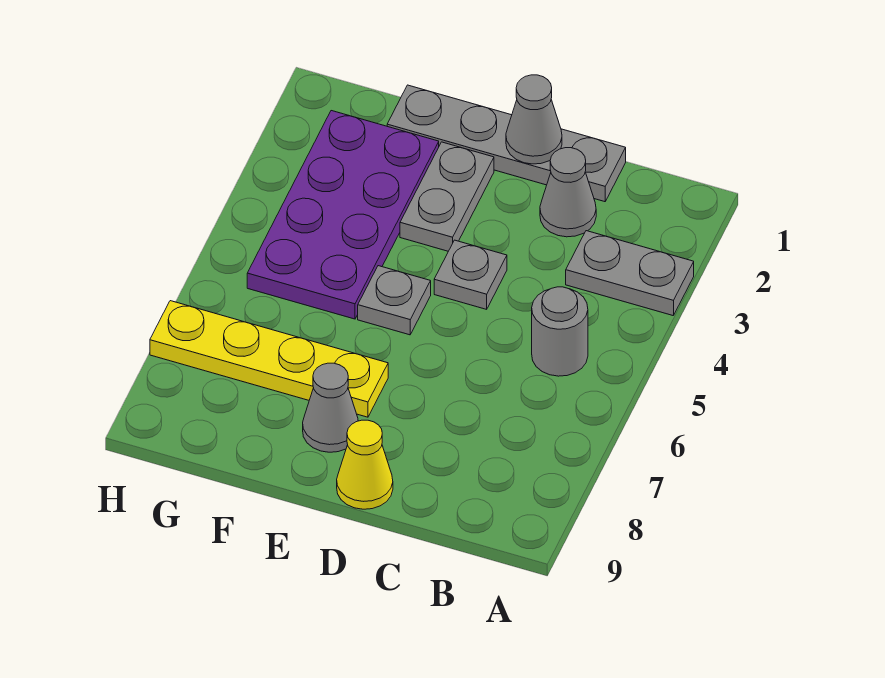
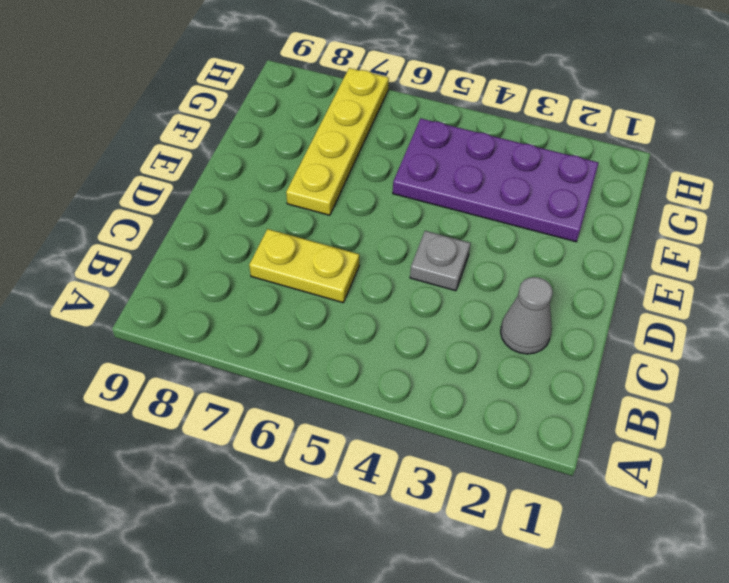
yellow 1x2 plate [249,229,359,303] -> none
none -> grey 1x2 plate [566,231,694,316]
none -> grey 1x1 round brick [532,287,588,376]
none -> grey 1x4 plate [387,85,626,202]

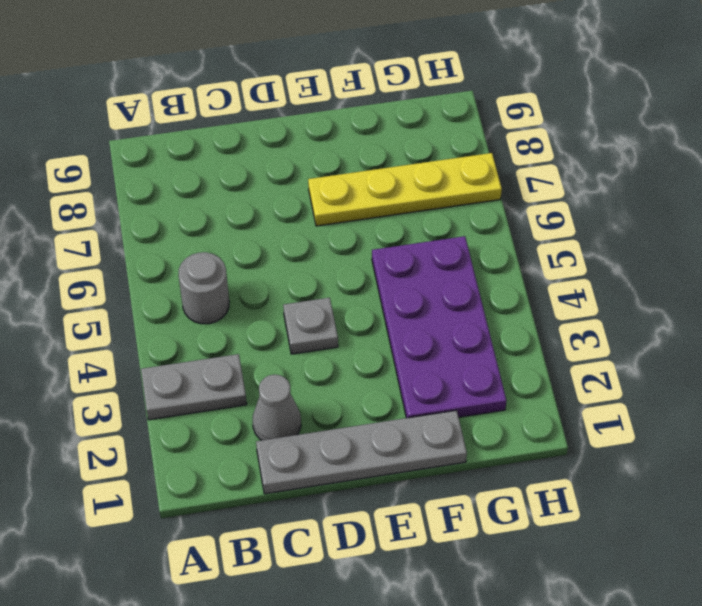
none -> yellow 1x1 cone [337,420,393,509]
none -> grey 1x2 plate [400,142,494,251]
none -> grey 1x1 plate [358,266,431,335]

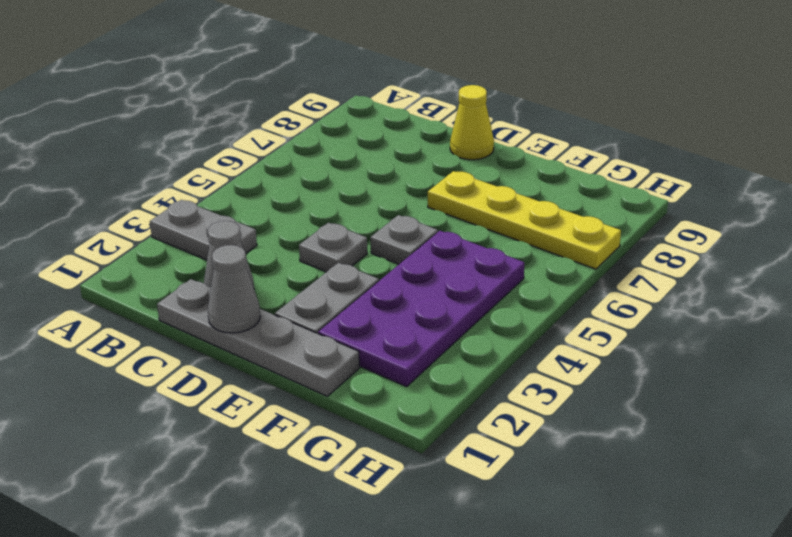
none -> grey 1x1 round brick [532,287,588,376]
none -> grey 1x1 cone [303,363,358,452]

